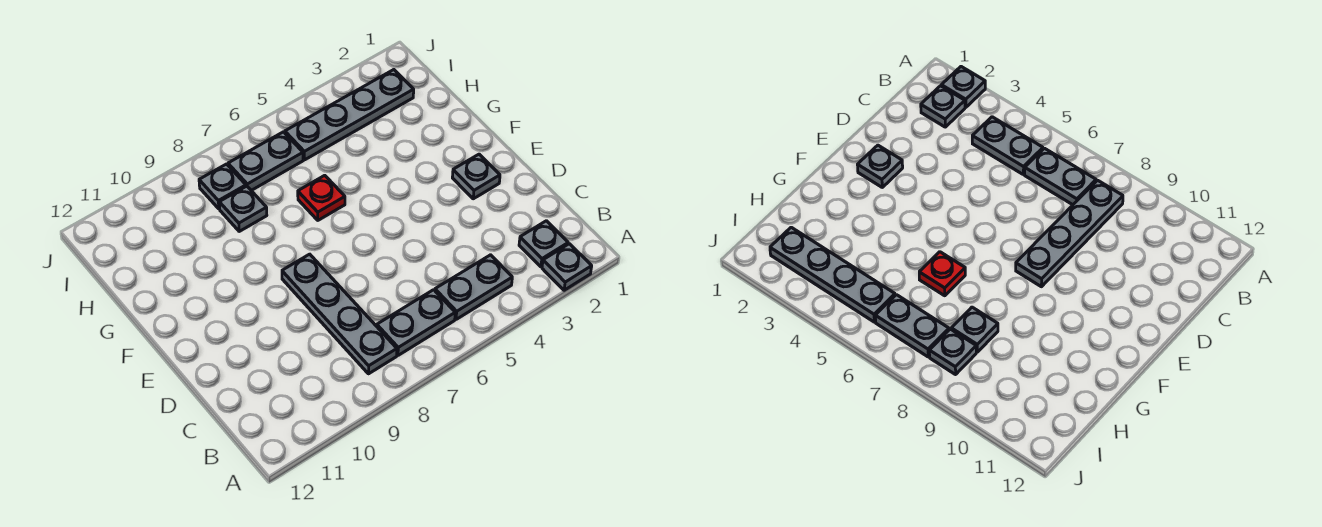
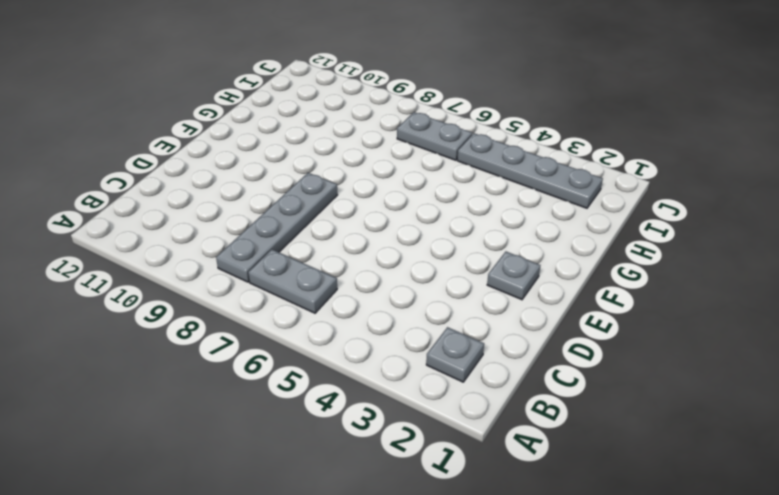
none -> grey 1x1 plate [542,244,592,290]
none -> grey 1x2 plate [435,255,512,319]

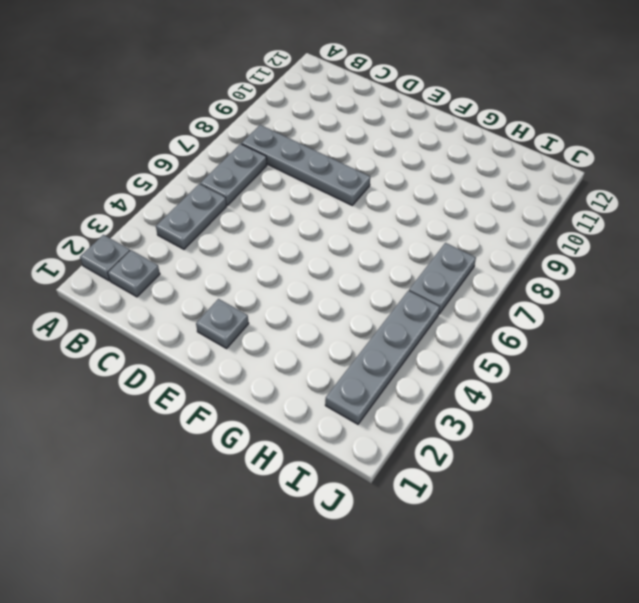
none -> red 1x1 plate [298,175,345,220]
none -> grey 1x1 plate [219,186,267,231]

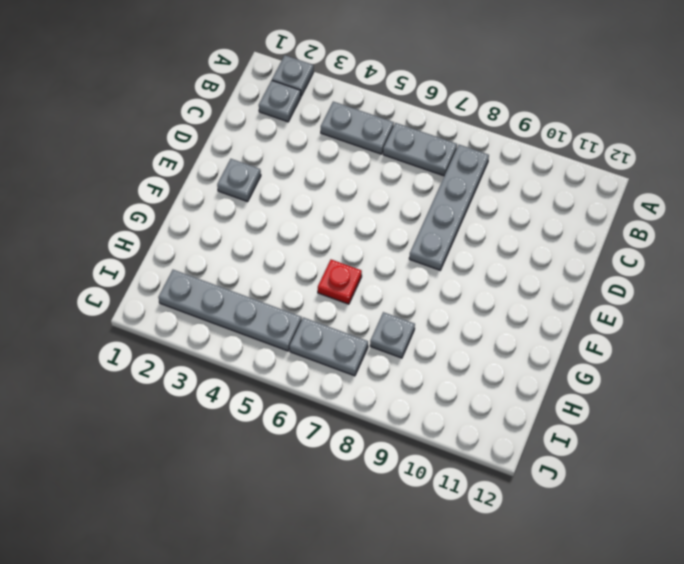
none -> grey 1x1 plate [199,164,246,209]

